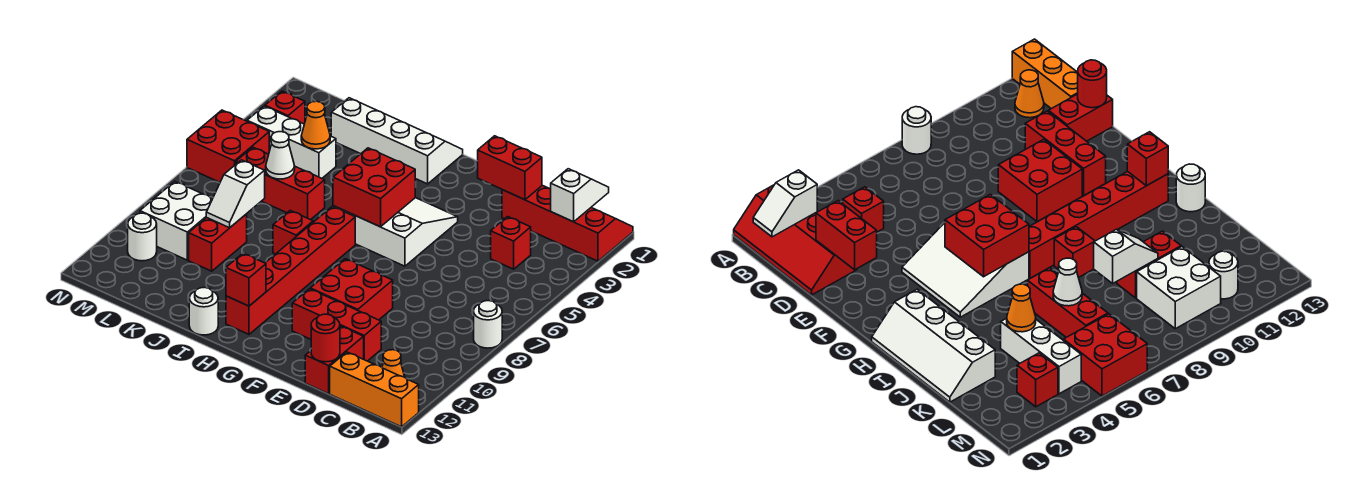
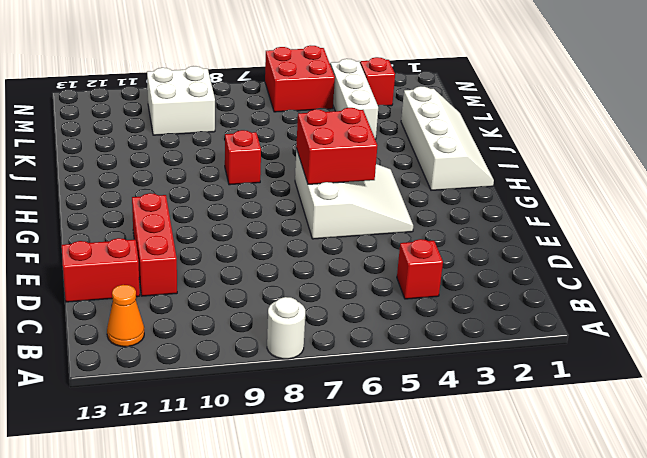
none -> red 2x4 slope [502,185,633,261]
none -> orange 1x3 brick [330,352,419,427]
none -> red 2x2 brick [310,259,393,320]

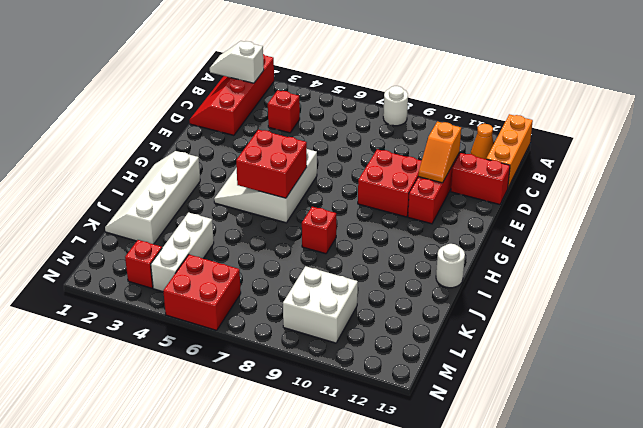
orange 1x2 slope [418,122,461,183] -> none
none -> red 1x6 brick [226,206,355,334]
none -> red 1x3 brick [236,147,325,220]
none -> red 1x2 brick [189,214,247,271]

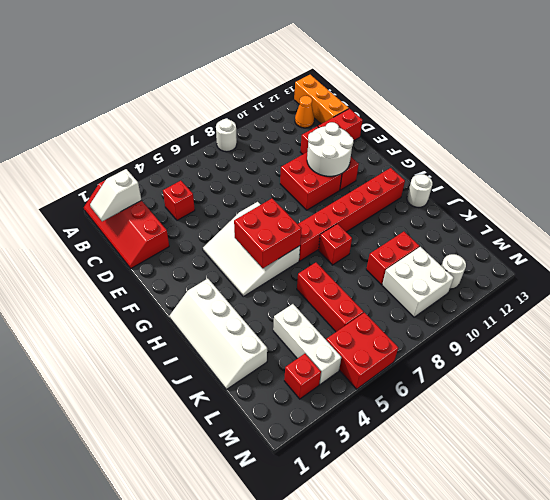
white 2x2 round brick [307,122,354,176] -> none
none -> red 1x2 brick [478,136,542,200]
none -> red 1x1 round brick [311,314,340,362]
none -> red 1x1 brick [226,253,266,306]

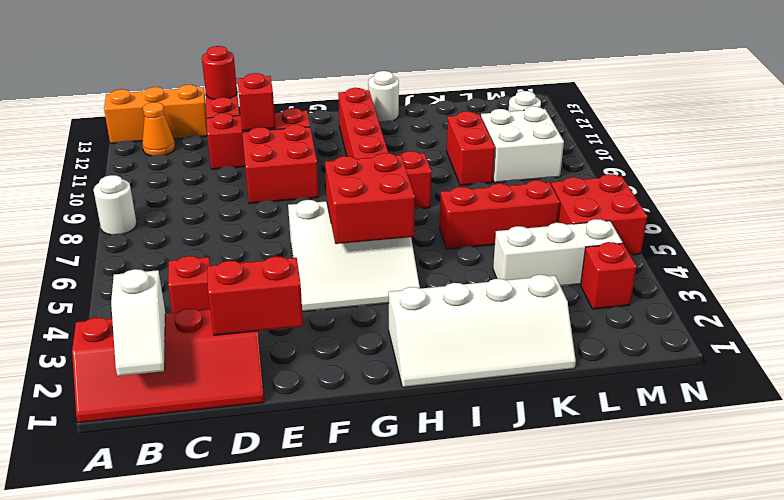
red 1x1 brick [238,73,275,131] -> red 1x1 brick moved to [226,253,266,306]
none -> orange 1x1 cone [301,101,330,149]
none -> white 1x1 cone [266,132,295,179]
none -> white 1x2 slope [206,160,265,228]

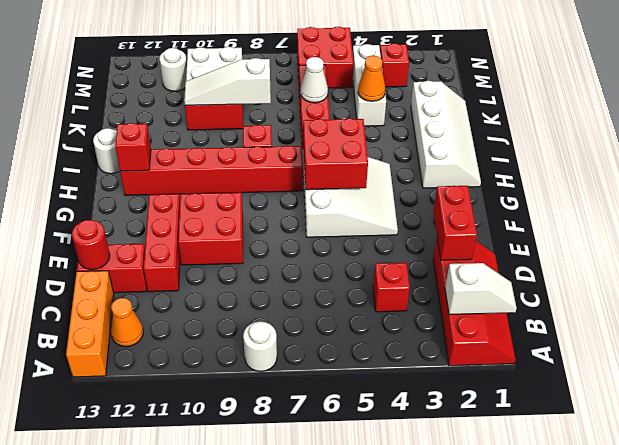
white 1x3 slope [184,58,271,105] -> white 1x2 slope [206,160,265,228]

